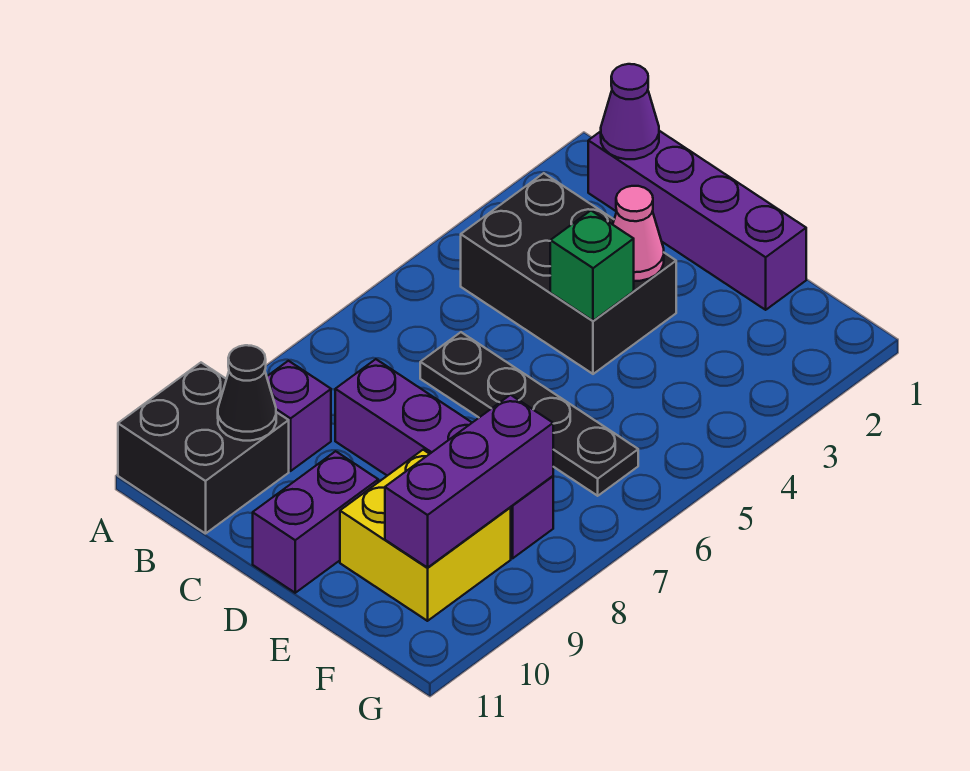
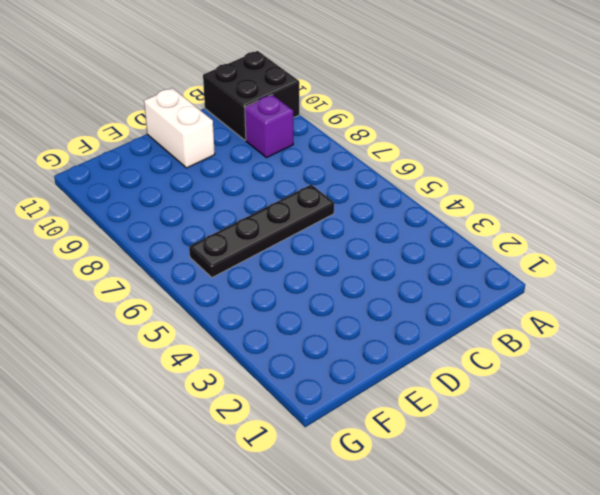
white 1x2 brick [144,88,215,168] -> purple 1x2 brick [253,451,378,593]
none -> purple 1x4 brick [588,131,806,310]
none -> black 2x3 brick [461,173,676,374]
none -> purple 1x4 brick [335,359,553,558]

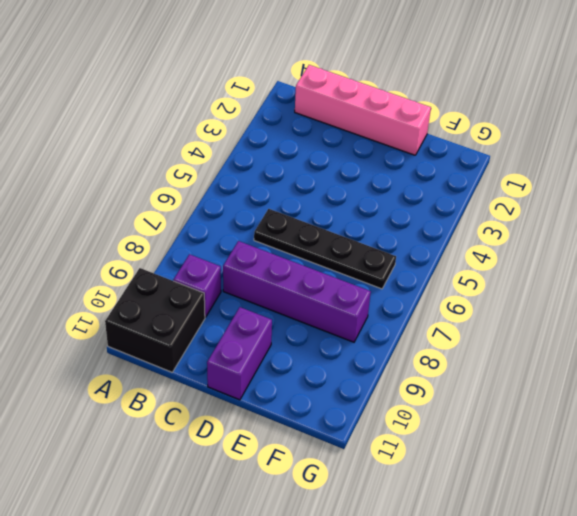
pink 1x4 brick [295,65,431,155] -> purple 1x4 brick [588,131,806,310]
none -> black 2x3 brick [461,173,676,374]
none -> yellow 2x2 brick [340,450,511,621]
none -> purple 1x1 cone [601,64,659,159]

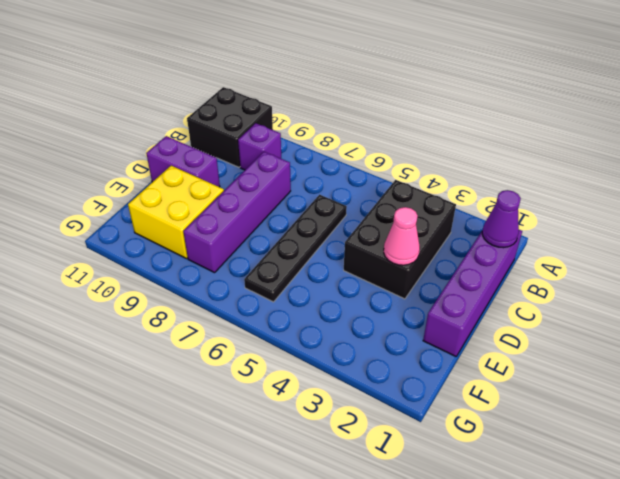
none -> black 1x1 cone [218,345,276,441]
none -> green 1x1 brick [550,211,634,321]
none -> purple 1x3 brick [385,395,553,568]

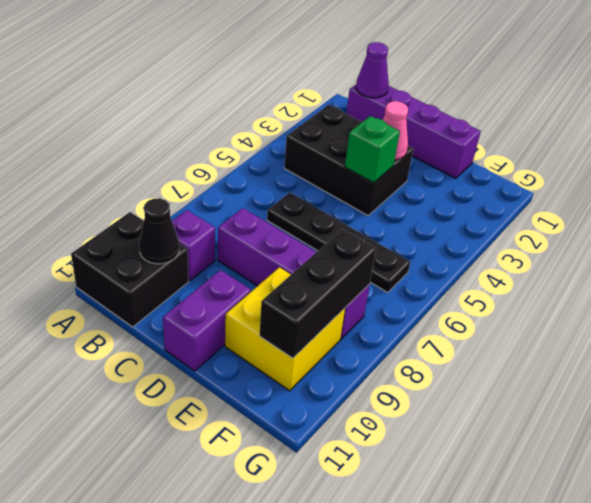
black 1x3 brick [260,229,376,358] -> purple 1x3 brick [385,395,553,568]

